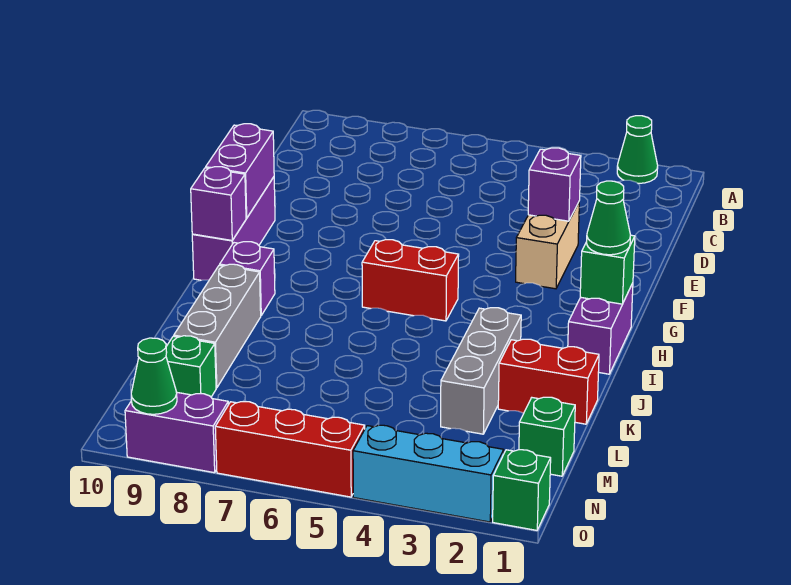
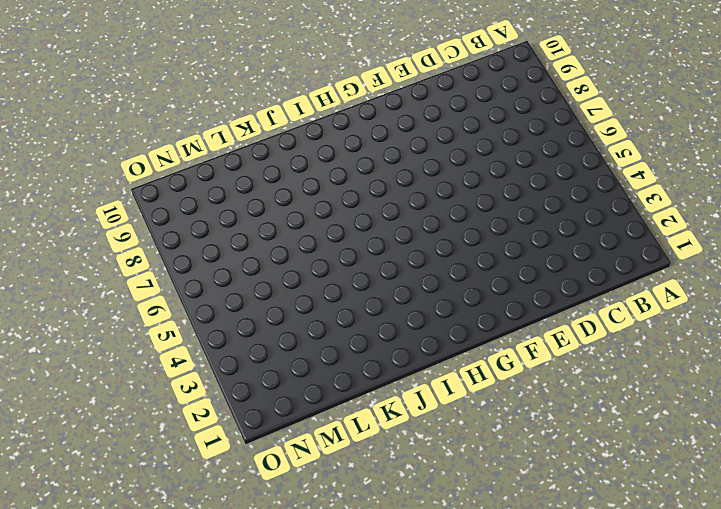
none -> green 1x1 cone [617,116,658,183]
none -> tan 1x2 brick [516,202,579,289]
none -> purple 1x3 brick [192,177,275,280]

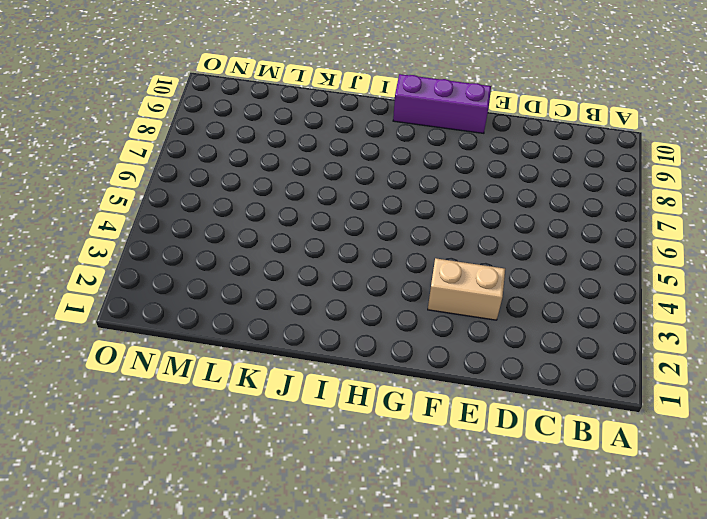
none -> green 1x1 cone [617,116,658,183]
none -> purple 1x2 brick [568,283,633,374]
none -> red 1x2 brick [362,240,459,321]

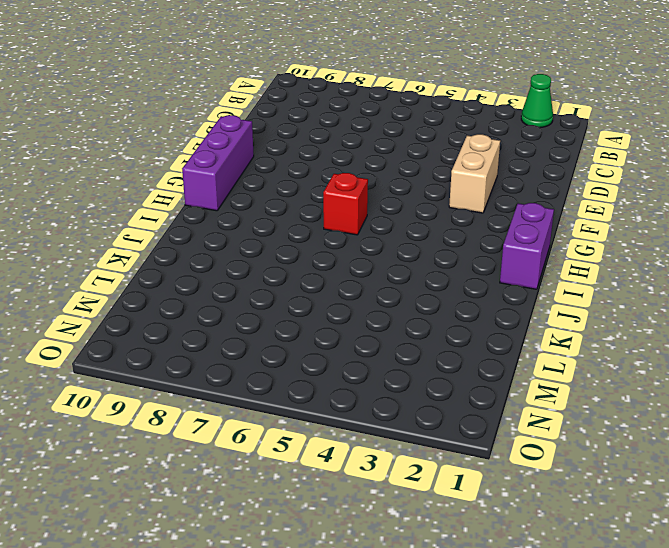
red 1x1 brick [323,173,368,235] -> red 1x2 brick [362,240,459,321]
none -> purple 1x1 brick [220,242,275,315]
none -> grey 1x3 brick [441,308,521,434]
none -> grey 1x3 brick [174,264,261,388]

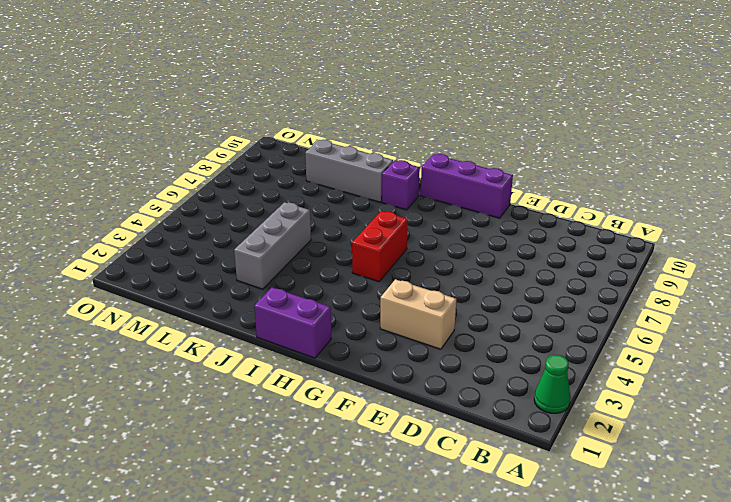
grey 1x3 brick [234,202,311,289] -> grey 1x3 brick turned to [441,308,521,434]
none -> red 1x2 brick [498,339,599,424]
none -> green 1x1 brick [519,397,575,476]
none -> green 1x1 brick [166,336,216,397]

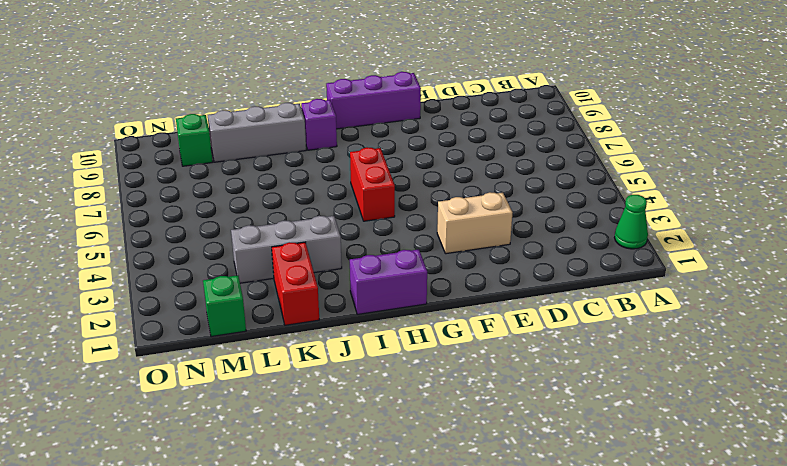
none -> green 1x1 brick [493,450,551,530]
none -> cyan 1x3 brick [353,425,504,522]
none -> red 1x3 brick [215,402,365,497]

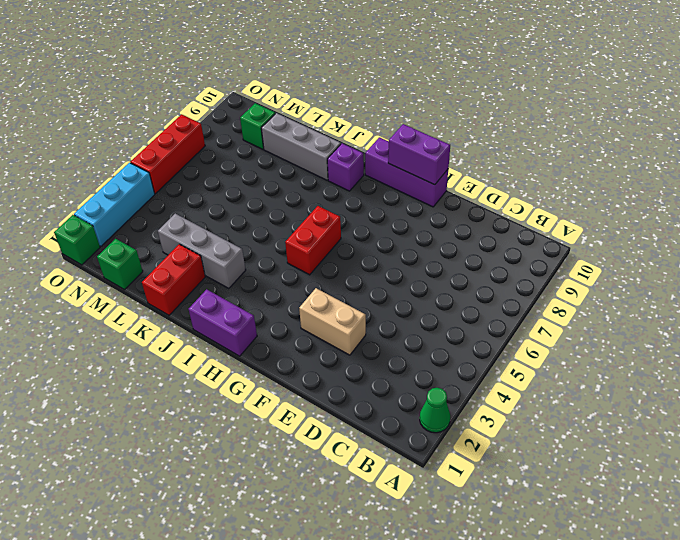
none -> purple 1x2 brick [125,393,228,473]
none -> purple 1x1 brick [528,148,581,221]
none -> green 1x1 brick [580,235,635,304]

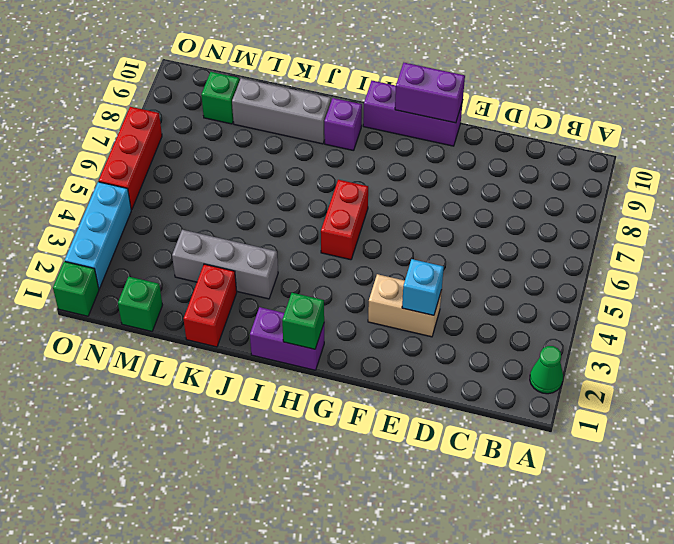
cyan 1x1 brick [402,259,444,315] -> purple 1x1 brick [528,148,581,221]
none -> purple 1x2 brick [125,393,228,473]
none -> purple 1x1 brick [191,167,246,240]
none -> green 1x1 cone [131,338,177,414]

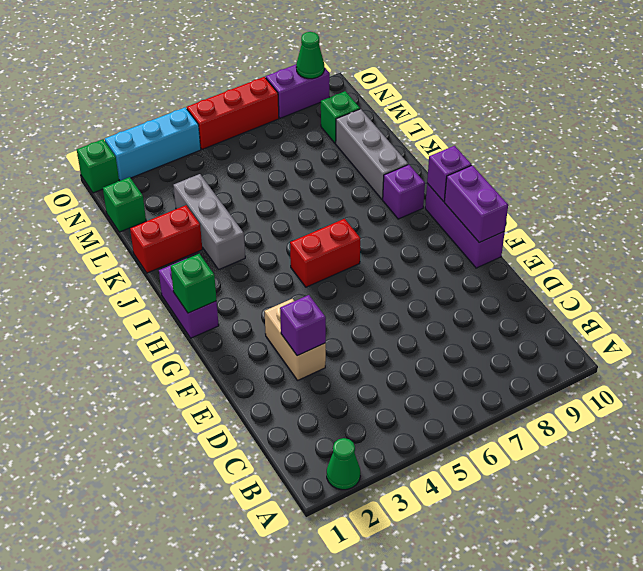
none -> green 1x1 cone [587,181,630,255]

